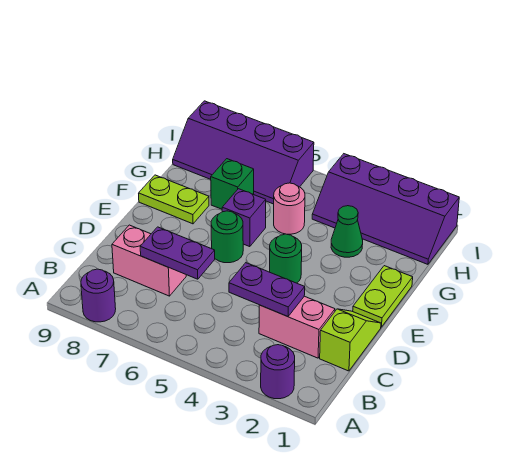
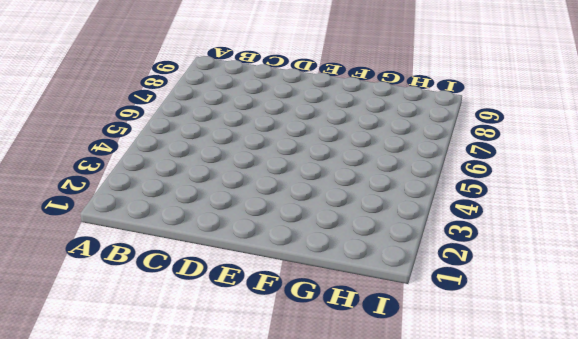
none -> purple 1x1 round brick [261,345,295,399]
none -> purple 1x1 round brick [81,269,116,322]
none -> lime 1x2 slope [320,309,381,371]

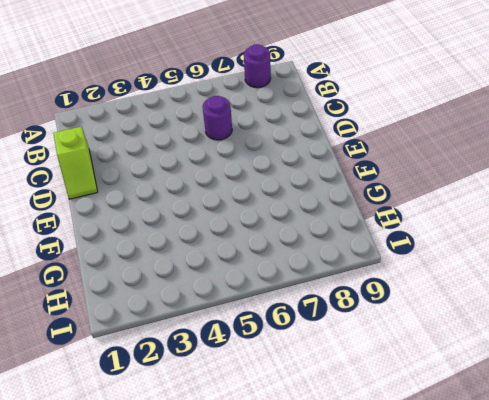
purple 1x1 round brick [203,96,232,140] -> purple 1x1 round brick moved to [261,345,295,399]
none -> pink 1x2 brick [259,296,335,358]
none -> pink 1x2 brick [112,225,186,296]
none -> lime 1x2 plate [353,266,413,327]

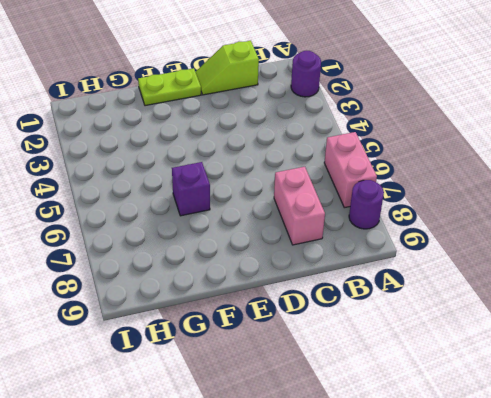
pink 1x2 brick [324,132,377,208] -> pink 1x2 brick moved to [259,296,335,358]
none -> green 1x1 round brick [270,234,302,283]
none -> green 1x1 round brick [211,211,243,263]
none -> lime 1x2 plate [139,175,209,224]

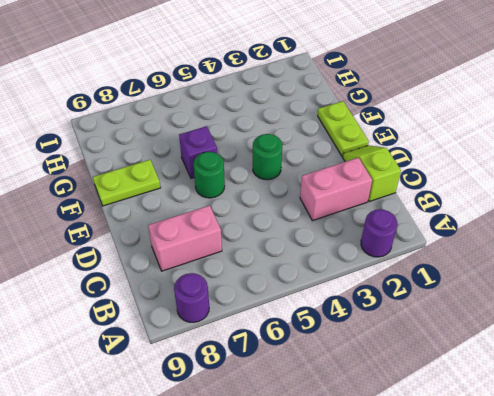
none -> green 1x1 cone [331,206,363,257]
none -> pink 1x1 round brick [274,183,305,234]
none -> green 1x1 brick [211,159,254,209]

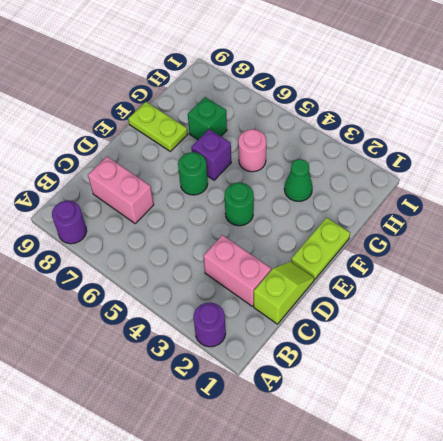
none -> purple 2x4 slope [312,154,459,264]
none -> purple 2x4 slope [173,101,314,204]
none -> purple 1x2 plate [229,263,305,317]

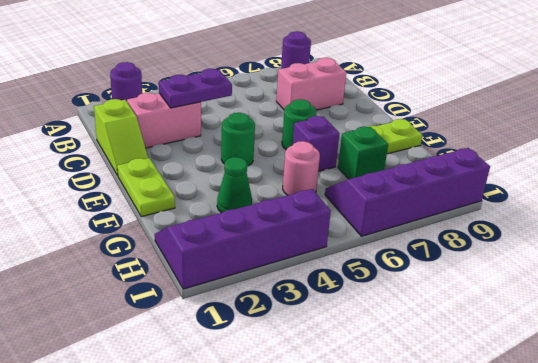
none -> purple 1x2 plate [140,227,215,279]

